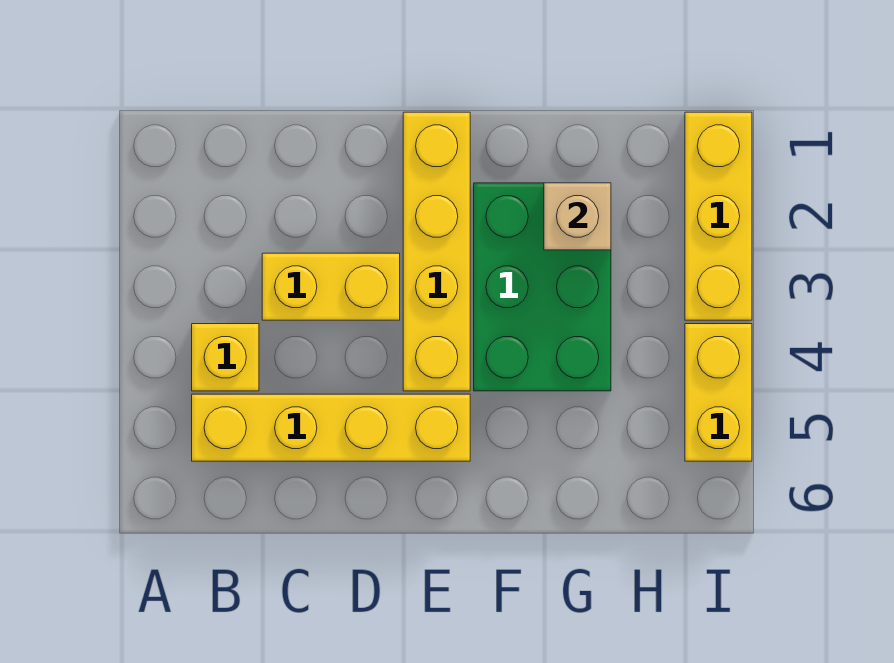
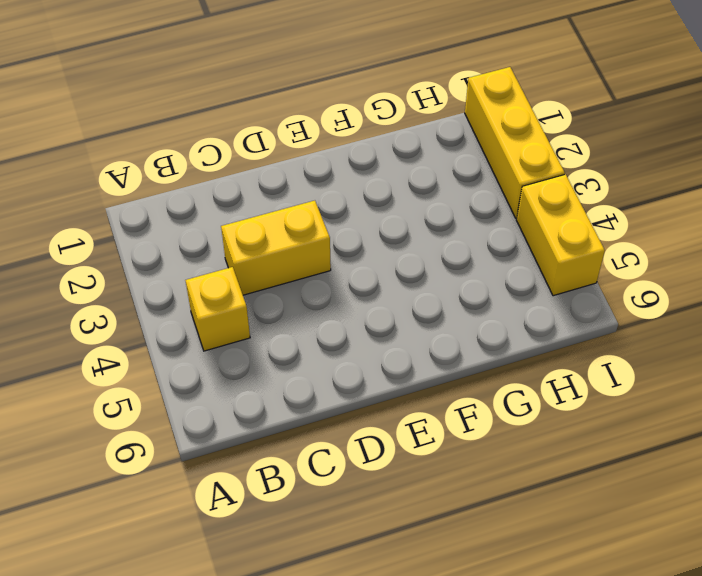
none -> yellow 1x4 brick [192,394,470,461]
none -> yellow 1x4 brick [403,112,470,391]

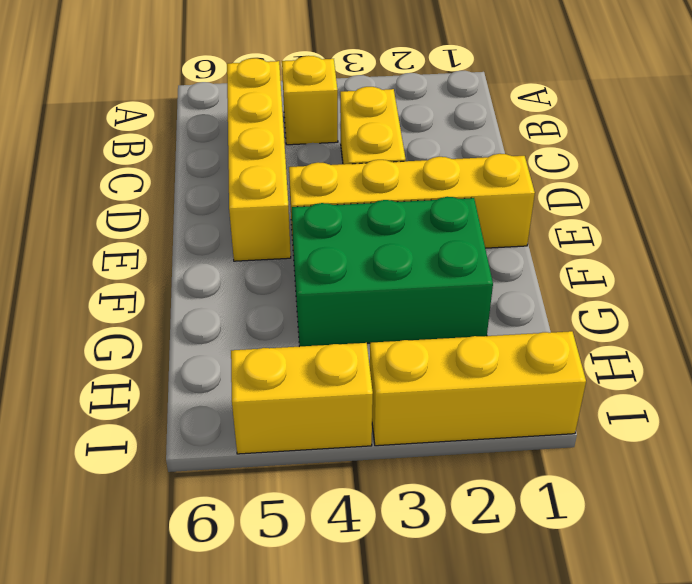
none -> tan 1x1 brick [544,183,611,250]

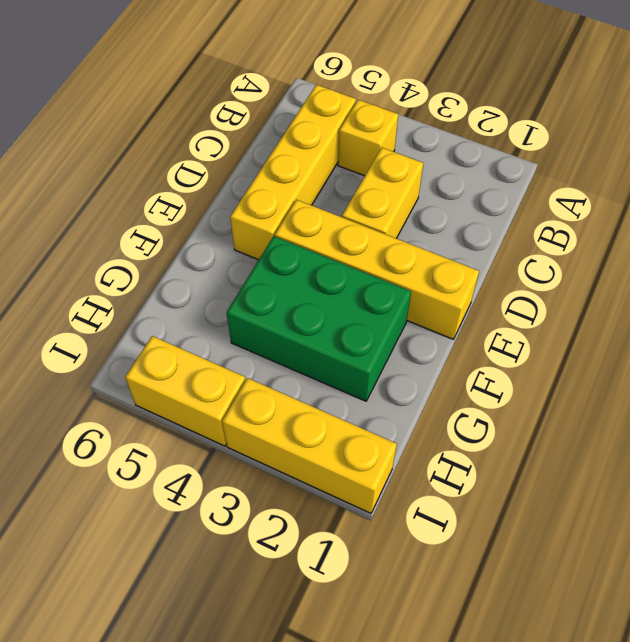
none -> tan 1x1 brick [544,183,611,250]

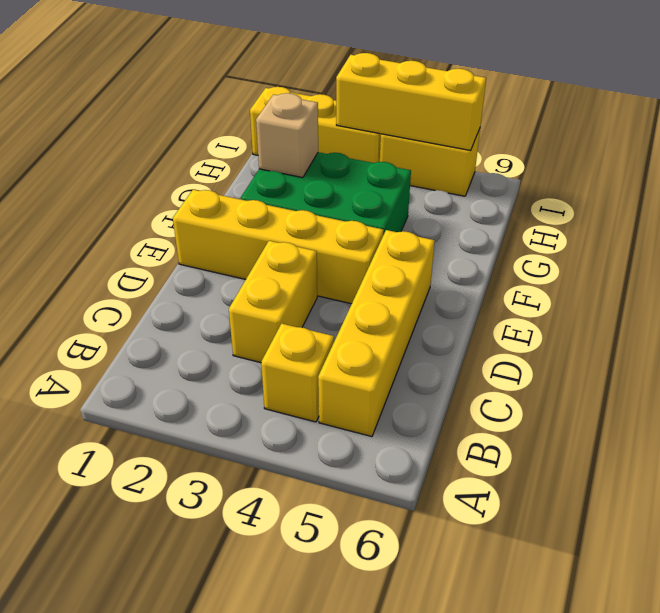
yellow 1x3 brick [336,53,486,150] -> none

